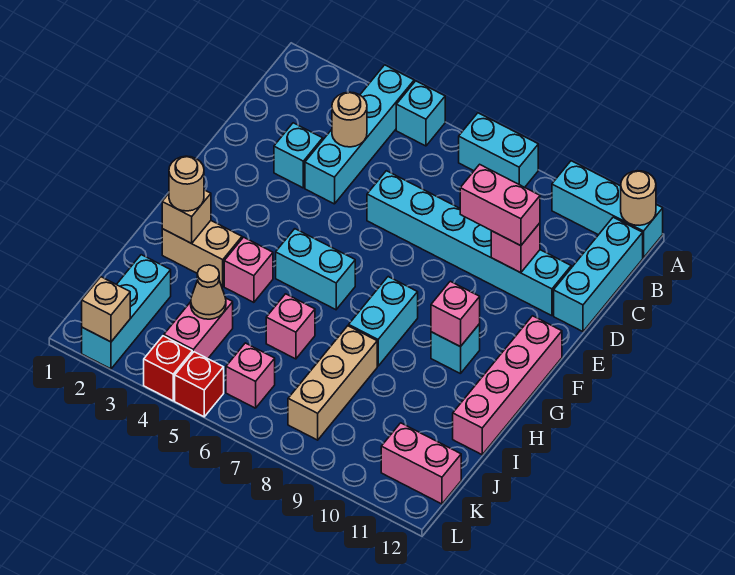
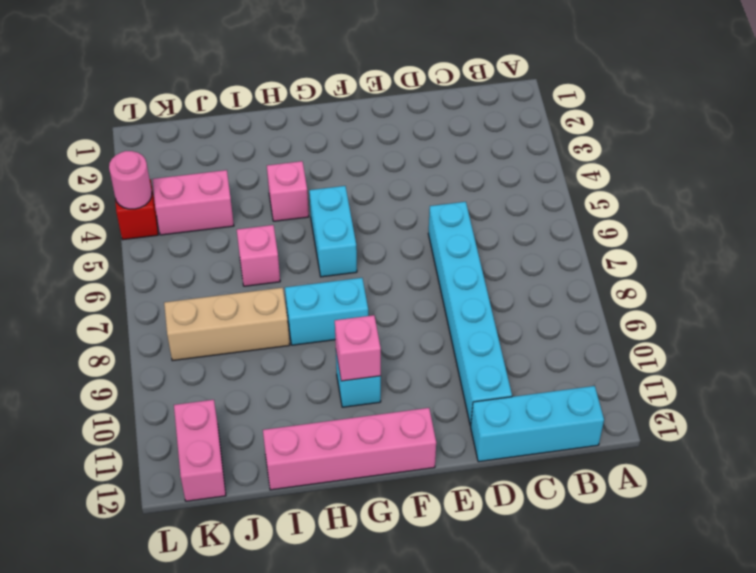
pink 1x1 round brick [109,151,152,209] -> none
none -> cyan 1x4 brick [305,65,414,204]
none -> cyan 1x1 brick [396,81,445,146]
none -> cyan 1x2 brick [459,113,538,187]
none -> cyan 1x3 brick [552,161,663,258]

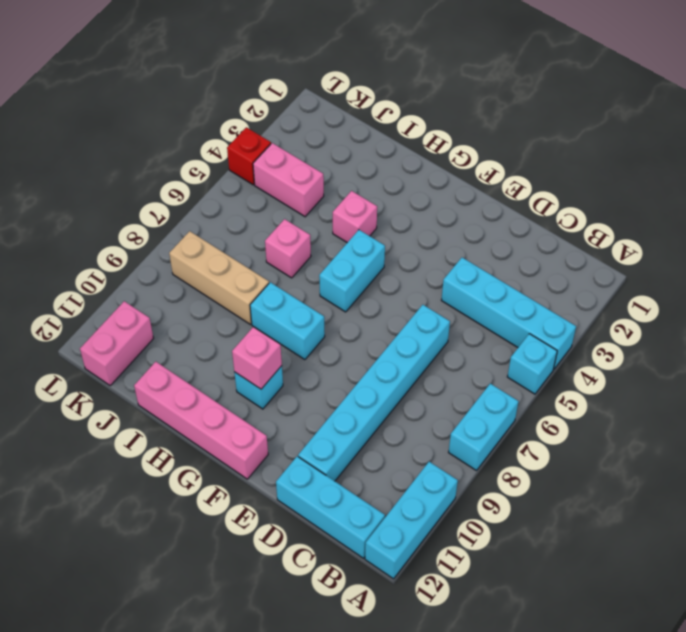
none -> cyan 1x1 brick [274,123,323,188]
none -> tan 1x2 brick [162,221,242,286]
none -> cyan 1x3 brick [82,255,171,369]
none -> pink 1x1 brick [226,343,275,408]

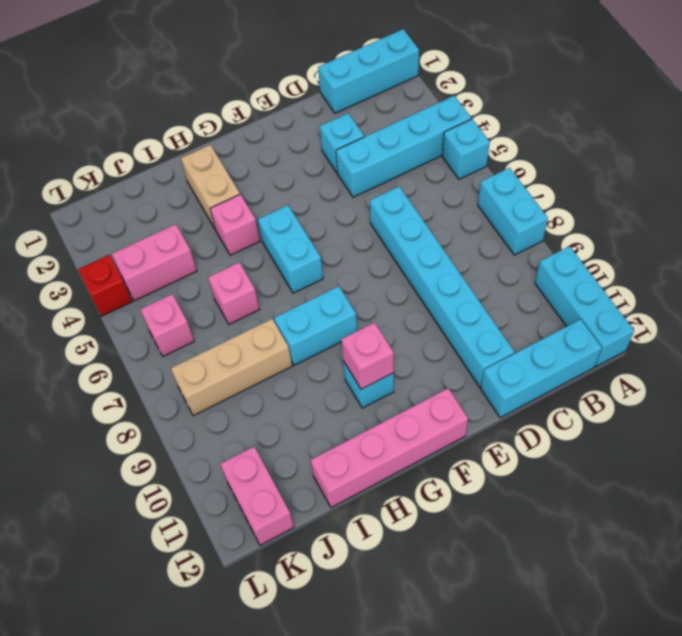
cyan 1x3 brick [318,29,419,113] -> cyan 1x3 brick moved to [82,255,171,369]
none -> red 1x1 brick [175,352,224,417]
none -> tan 1x1 round brick [621,171,656,225]
none -> tan 1x1 round brick [332,92,367,147]
none -> pink 1x1 brick [491,223,540,273]

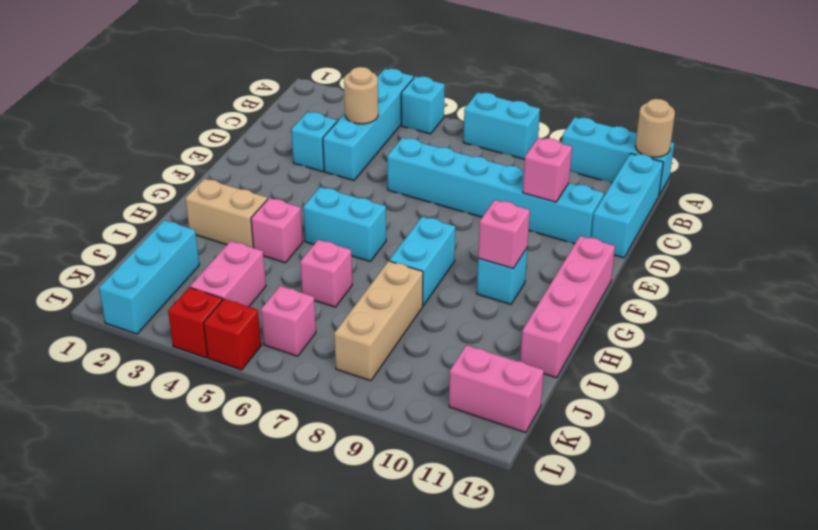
none -> tan 1x1 brick [162,190,211,243]
none -> tan 1x1 cone [191,265,226,319]
none -> tan 1x1 brick [82,277,130,342]
none -> pink 1x2 brick [460,164,540,246]

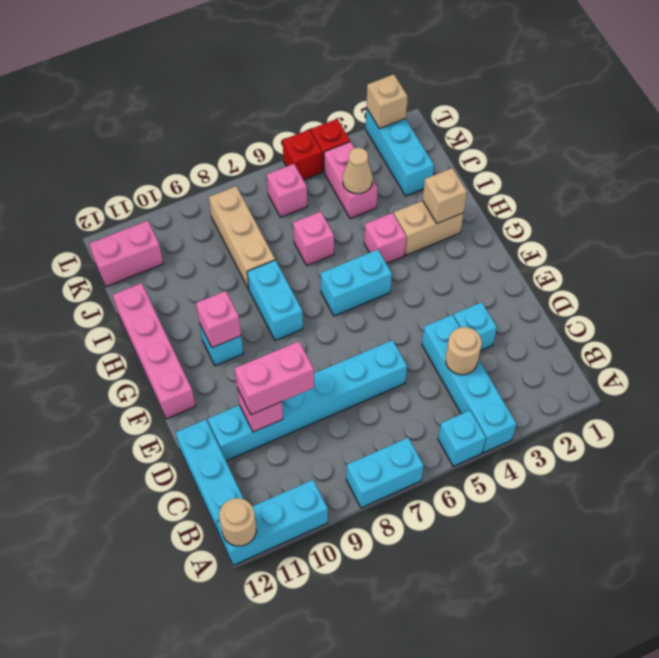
none -> tan 1x1 round brick [169,156,204,211]

